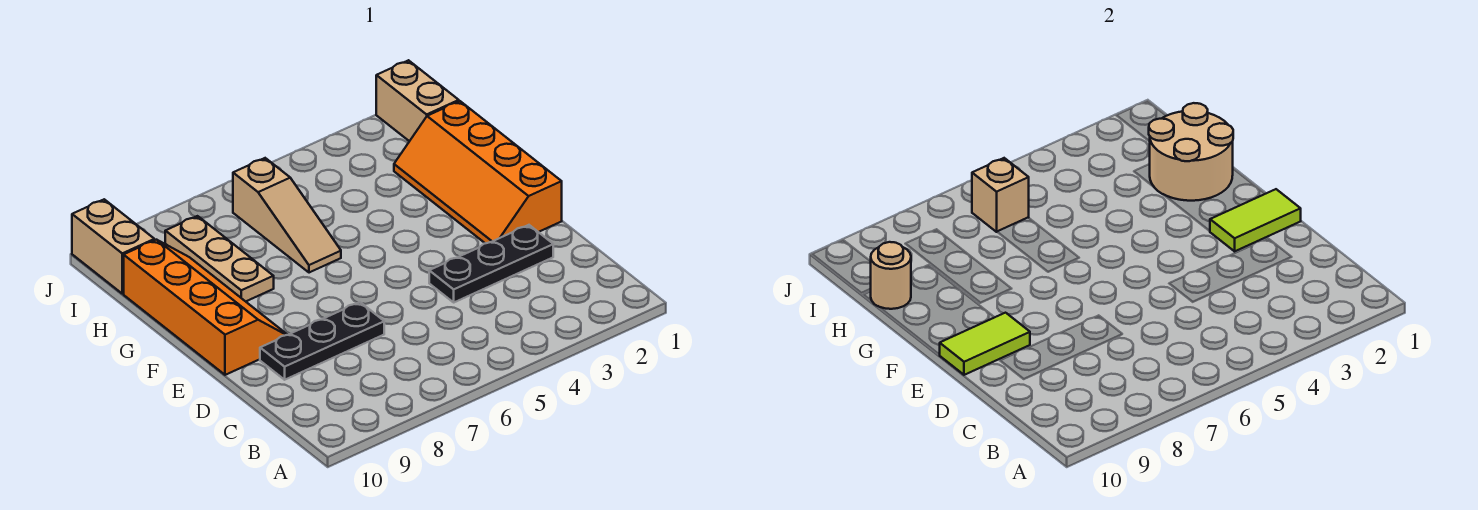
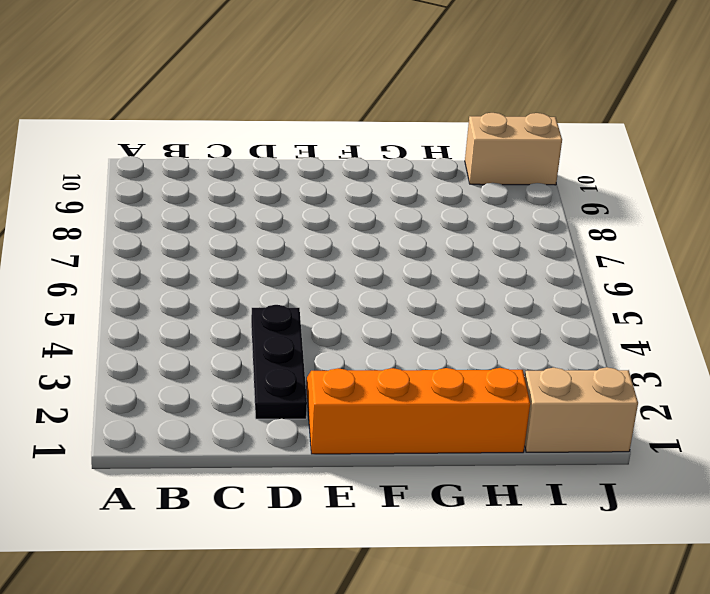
none -> black 1x3 plate [260,302,384,380]
none -> orange 2x4 slope [124,240,287,375]
none -> tan 1x3 slope [233,158,341,273]

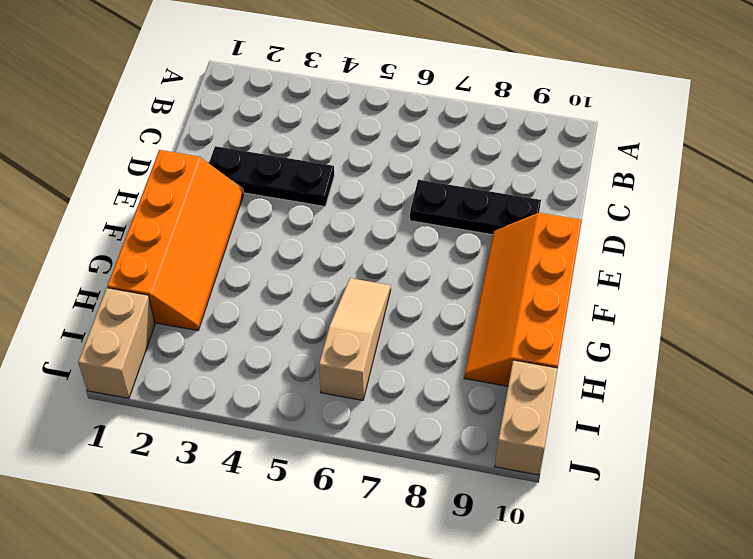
none -> tan 1x3 plate [165,216,274,301]
none -> lime 1x2 tile [1210,189,1301,251]
none -> lime 1x2 tile [940,313,1030,375]

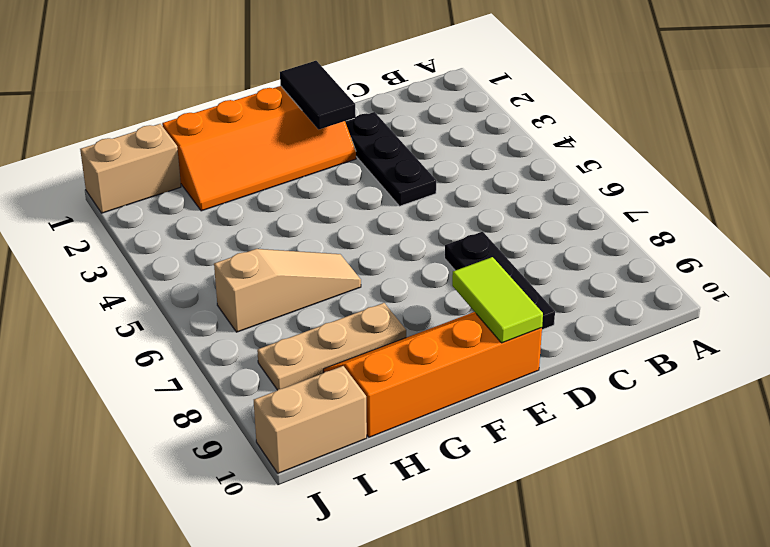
black 1x2 tile [280,61,356,130] -> lime 1x2 tile [1210,189,1301,251]
none -> tan 2x2 round brick [1149,103,1233,201]
none -> tan 1x1 round brick [871,242,911,309]
none -> tan 1x1 brick [972,158,1029,232]

